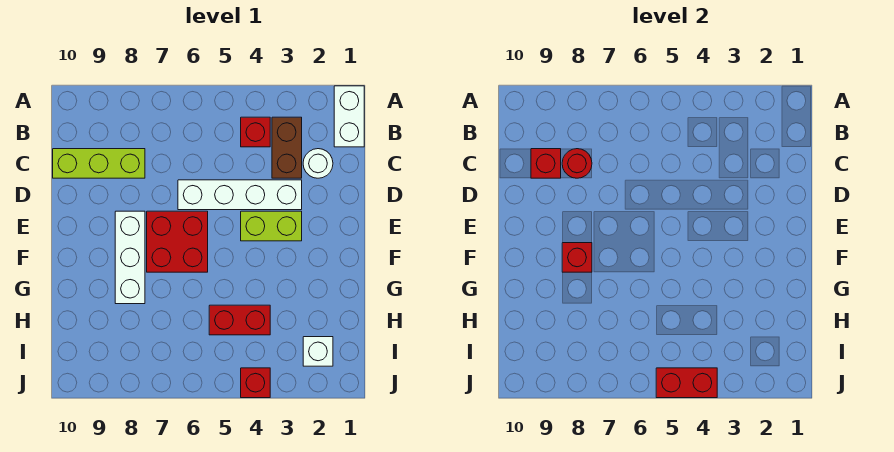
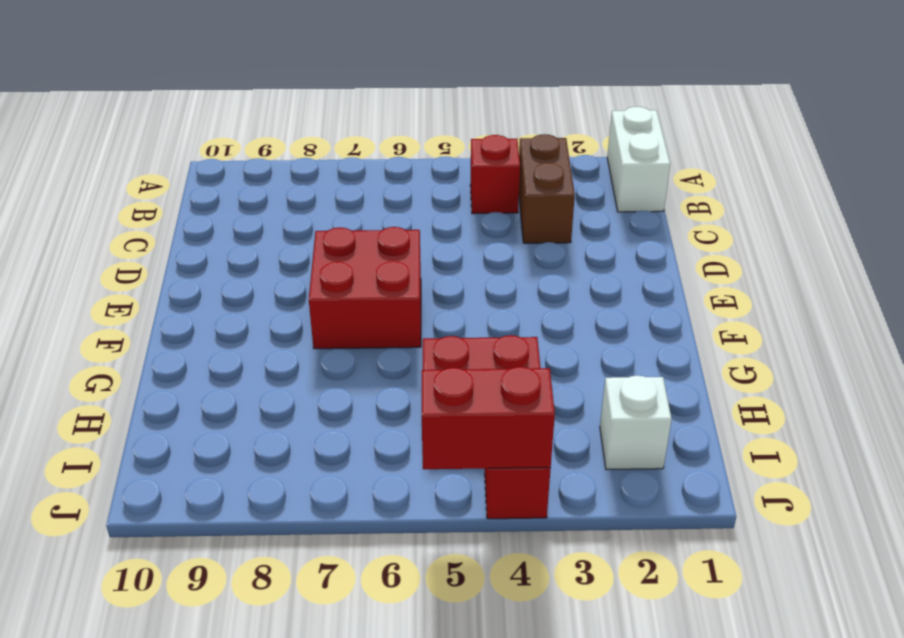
none -> white 1x1 round brick [303,149,333,178]
none -> lime 1x3 brick [53,149,145,178]
none -> white 1x4 brick [178,180,302,210]

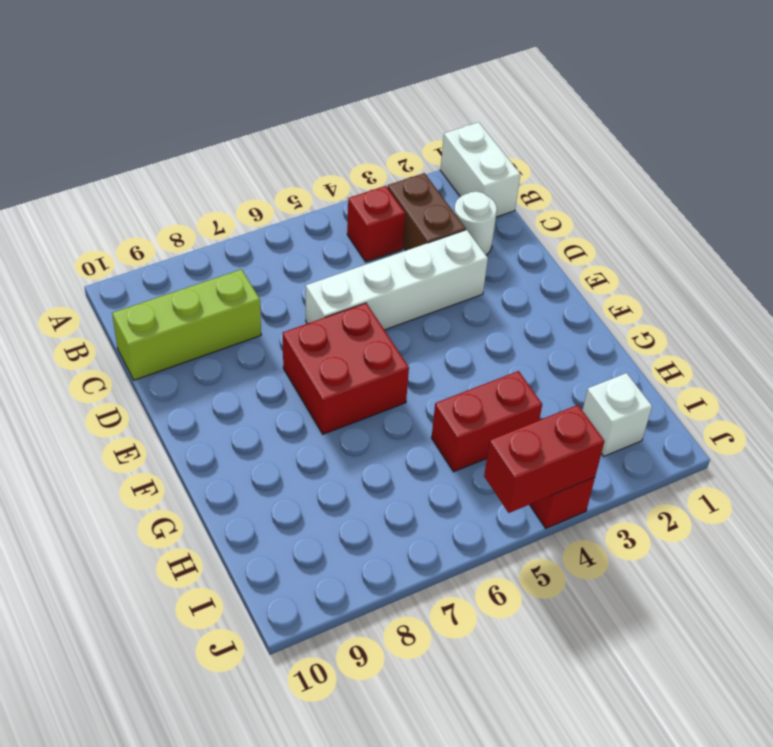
none -> lime 1x2 brick [241,211,302,241]
none -> white 1x3 brick [115,211,145,304]
none -> red 1x1 round brick [562,149,592,178]

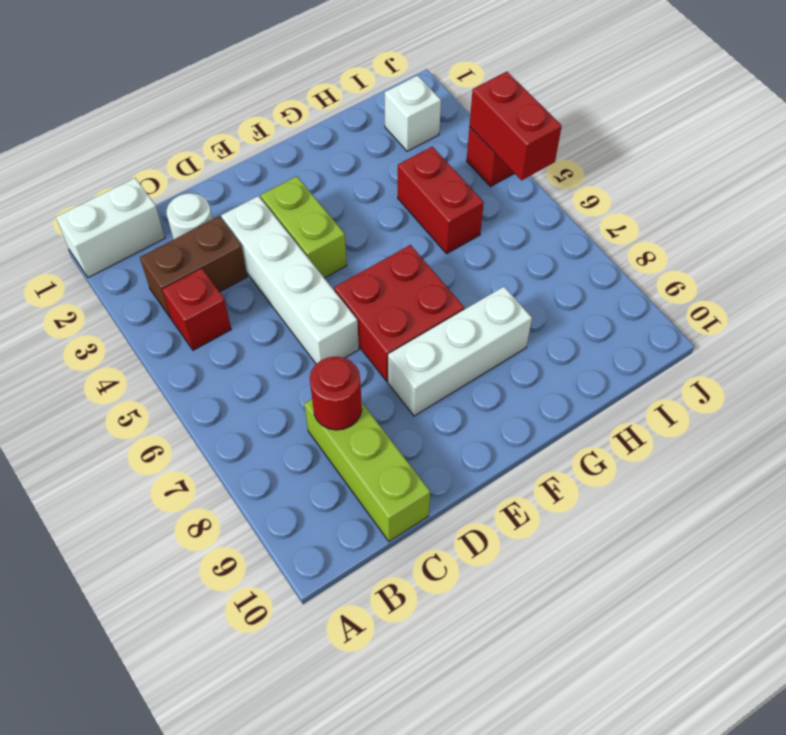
none -> red 1x1 brick [531,149,561,178]
none -> red 1x1 brick [562,243,592,272]

